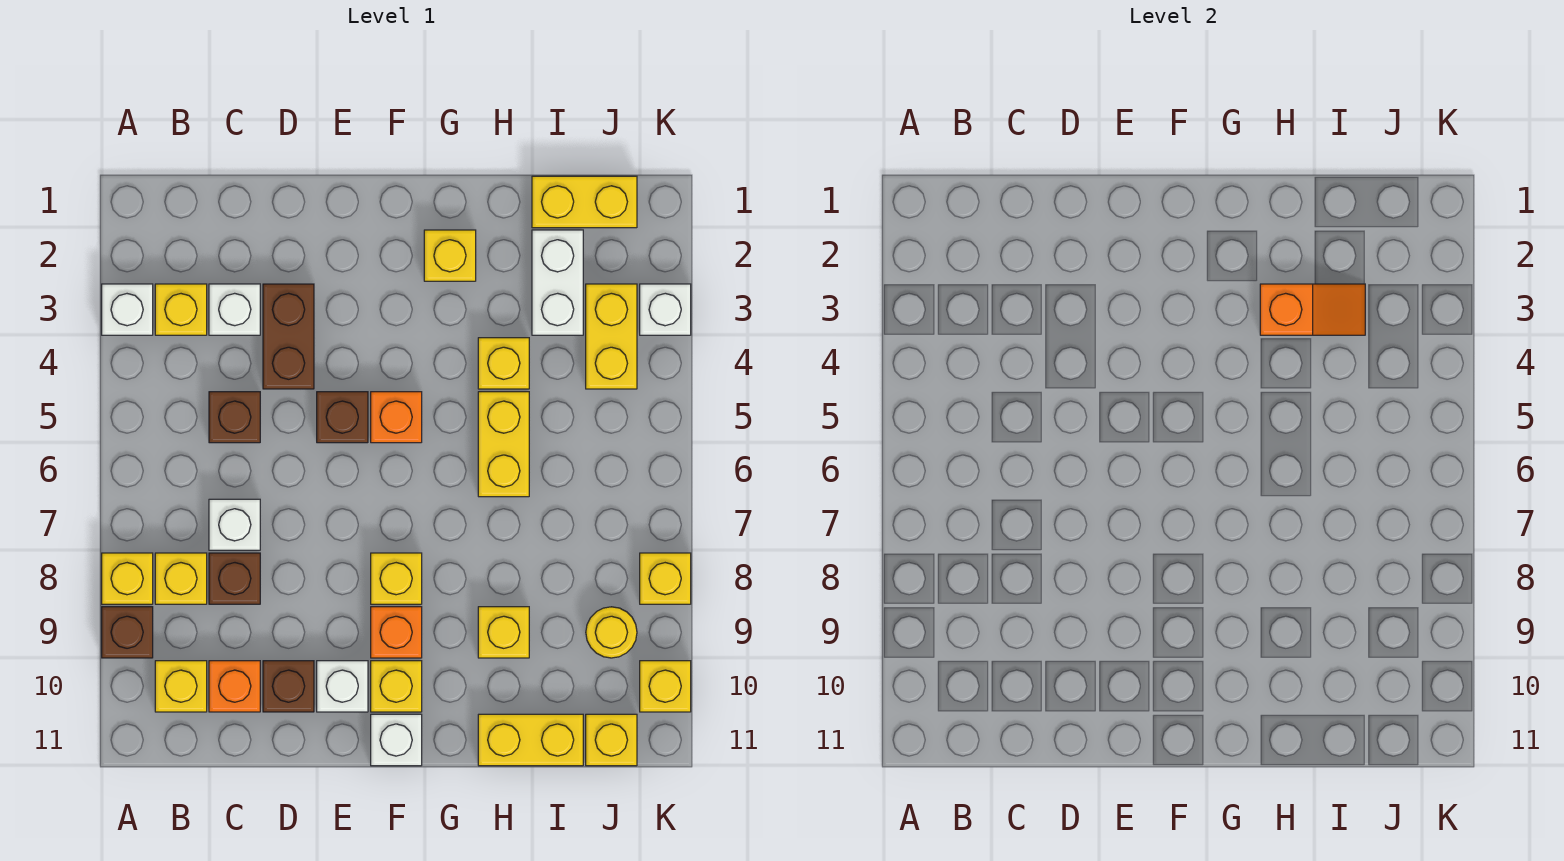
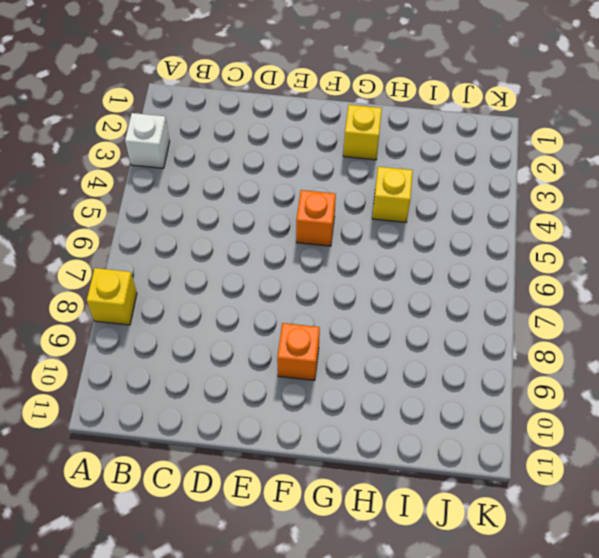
none -> brown 1x1 brick [102,607,153,658]
none -> yellow 1x1 brick [155,284,207,335]
none -> yellow 1x1 brick [155,553,207,604]
none -> yellow 1x1 brick [155,661,207,712]

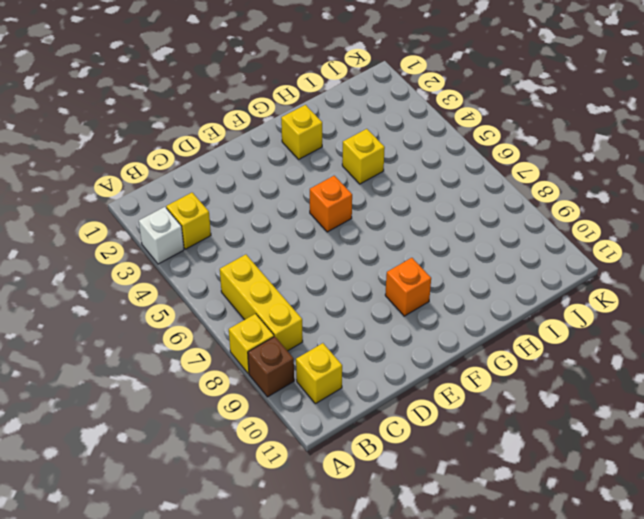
yellow 1x3 brick [220,255,303,351] -> yellow 1x1 brick [155,553,207,604]
none -> white 1x1 brick [209,284,260,335]
none -> brown 1x1 brick [209,392,260,443]
none -> white 1x1 brick [209,499,260,550]
none -> brown 1x1 brick [209,553,260,604]

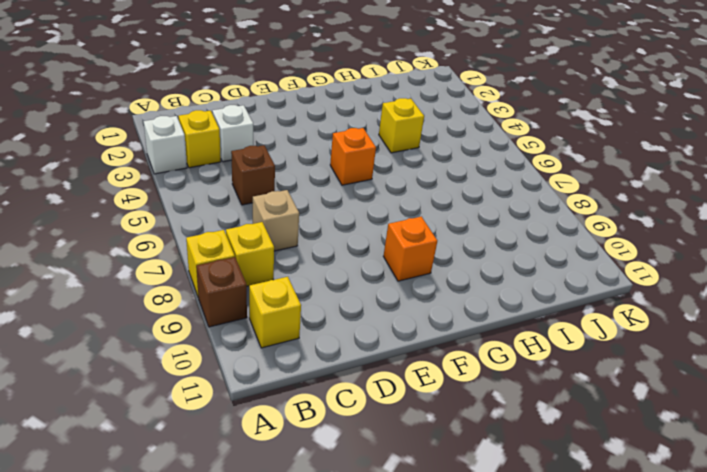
tan 1x1 brick [253,190,299,251] -> white 1x1 brick [209,499,260,550]
none -> brown 1x1 brick [209,553,260,604]
none -> orange 1x1 brick [209,661,260,712]
none -> brown 1x2 brick [263,284,314,389]
none -> brown 1x1 brick [263,661,314,712]

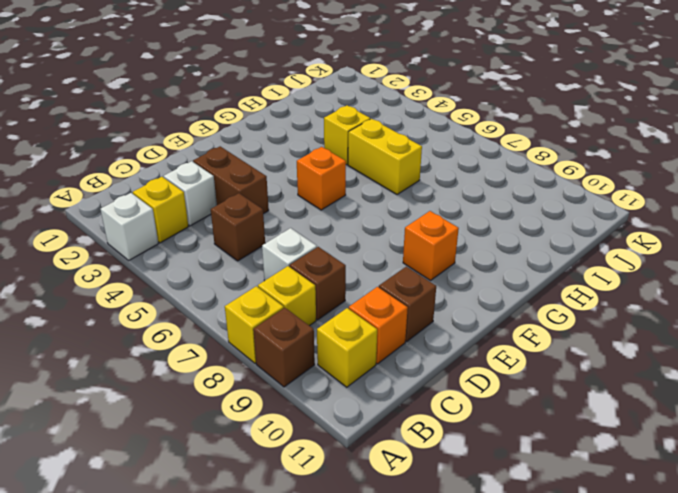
none -> brown 1x1 brick [317,392,368,443]
none -> white 1x1 brick [317,661,368,712]
none -> yellow 1x1 brick [371,553,422,604]
none -> yellow 1x1 brick [371,661,422,712]

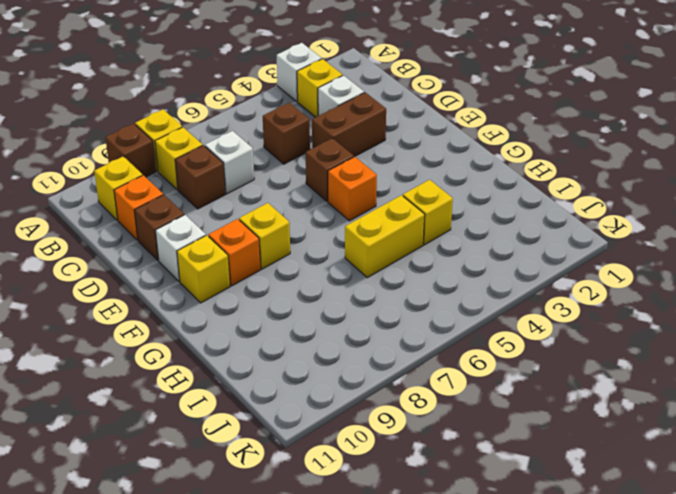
none -> white 1x1 brick [371,714,422,766]
none -> yellow 1x1 brick [424,230,476,281]
none -> yellow 1x1 brick [478,607,529,658]
none -> yellow 1x2 brick [478,714,583,766]

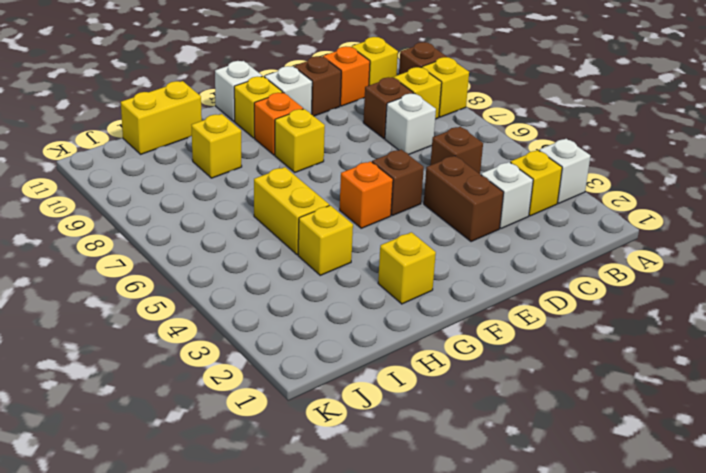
none -> yellow 1x2 brick [532,176,637,228]
none -> white 1x2 brick [532,230,583,335]
none -> yellow 1x2 brick [586,284,637,389]
none -> yellow 1x1 round brick [586,607,637,658]

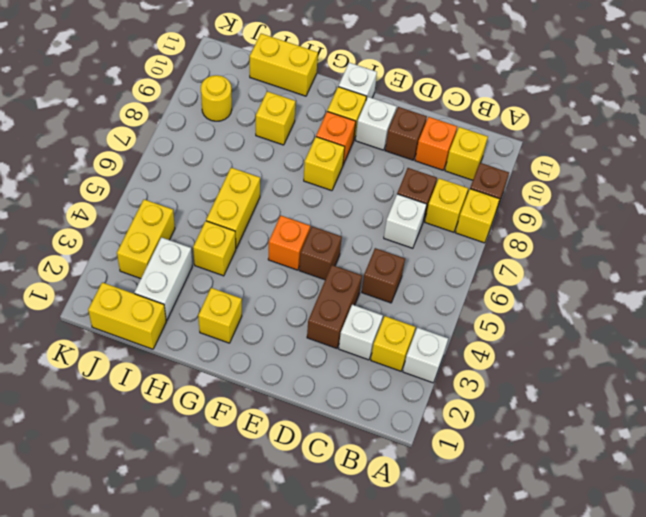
none -> yellow 1x1 brick [586,714,637,766]
none -> white 1x1 brick [640,284,691,335]
none -> yellow 1x1 brick [640,553,691,604]
none -> yellow 1x1 brick [640,661,691,712]

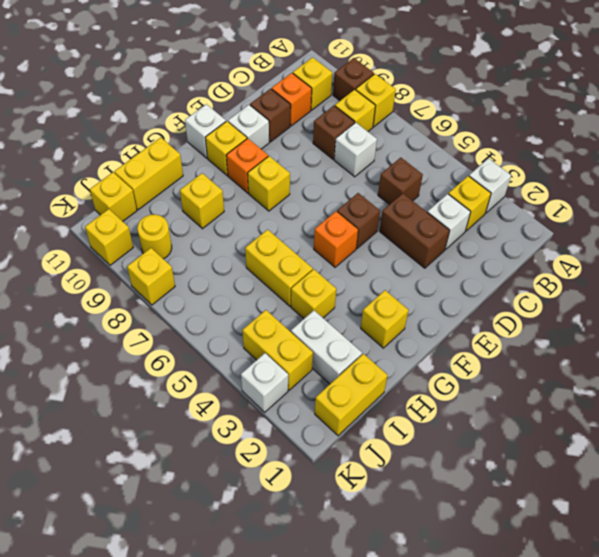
none -> orange 1x2 slope [1260,284,1365,335]

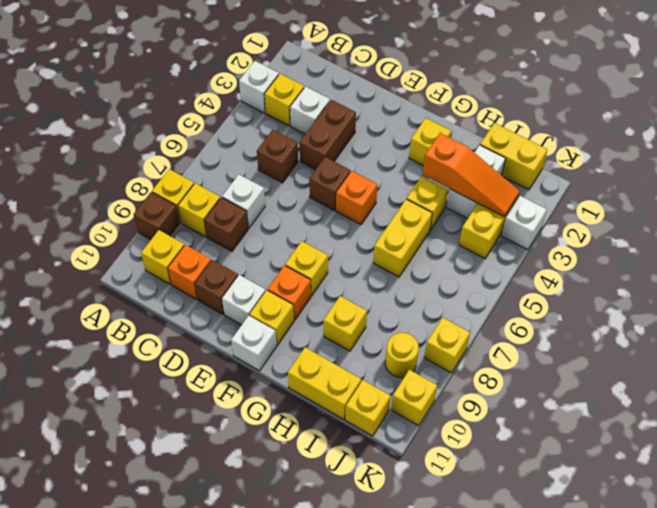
orange 1x3 slope [423,133,519,217] -> orange 1x2 slope [1260,284,1365,335]

